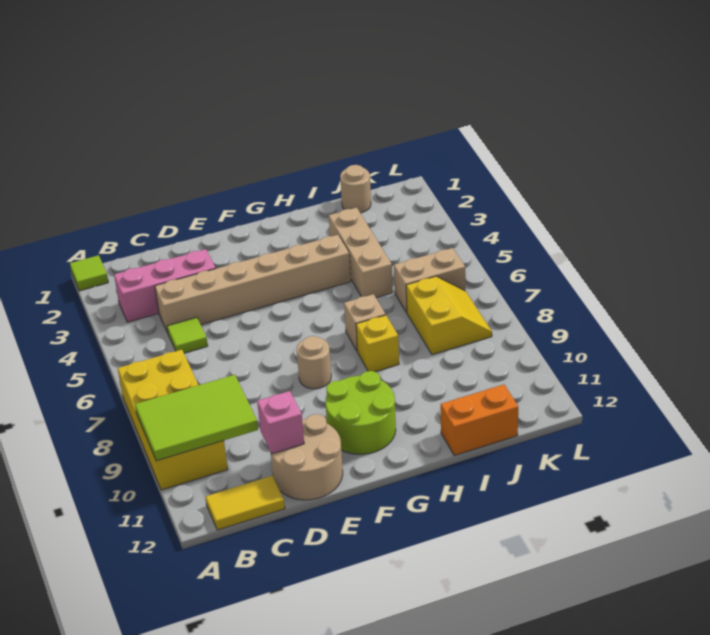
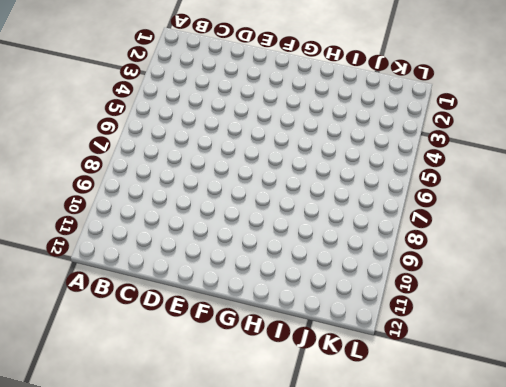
none -> lime 1x1 tile [70,255,108,291]
none -> yellow 2x4 brick [118,350,228,490]
none -> pink 1x3 brick [114,249,216,322]

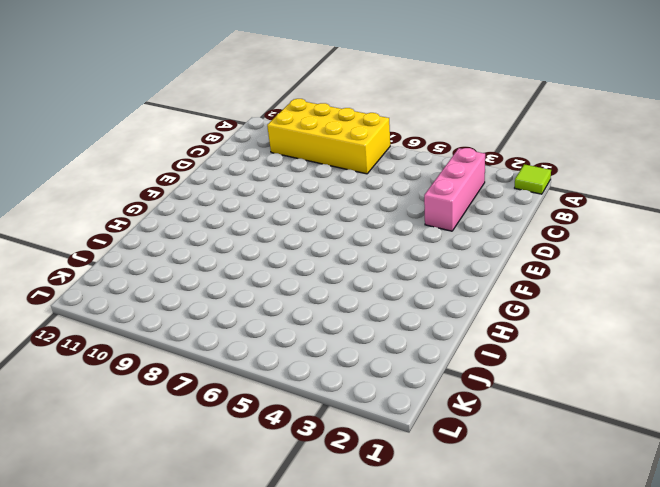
none -> yellow 1x2 tile [206,476,285,530]
none -> tan 1x6 brick [155,235,351,333]
none -> lime 1x1 tile [167,317,208,353]

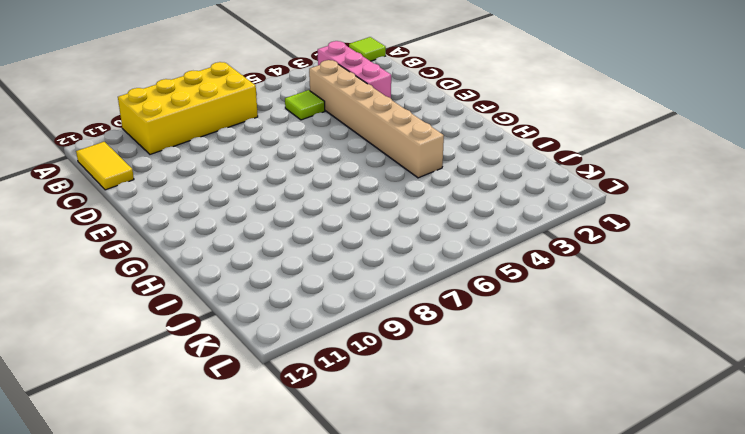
none -> tan 2x2 round brick [271,414,343,500]
none -> tan 1x1 round brick [297,336,331,389]
none -> lime 2x2 round brick [325,371,396,454]

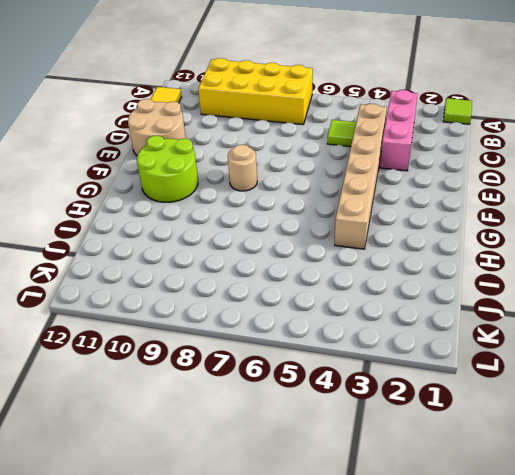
none -> tan 1x1 brick [344,294,386,352]
none -> yellow 1x1 brick [356,315,399,372]
none -> tan 1x3 brick [329,208,393,298]

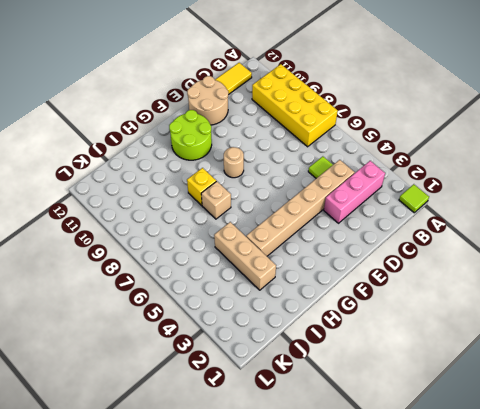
none -> orange 1x2 brick [441,384,518,455]
none -> tan 1x1 round brick [340,165,371,213]
none -> tan 1x2 brick [394,248,465,313]

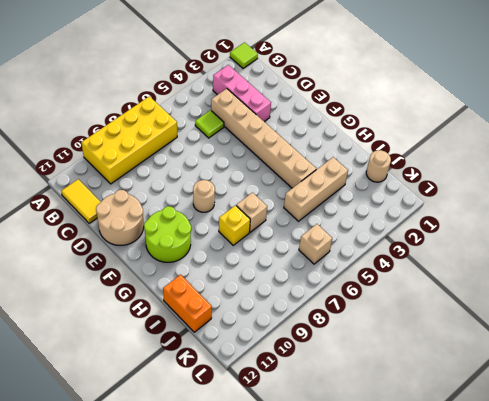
tan 1x1 brick [299,224,332,264] -> tan 1x2 brick [394,248,465,313]
none -> yellow 2x2 slope [406,276,492,355]
none -> lime 2x3 tile [135,375,258,461]
none -> pink 1x1 brick [257,391,304,454]

